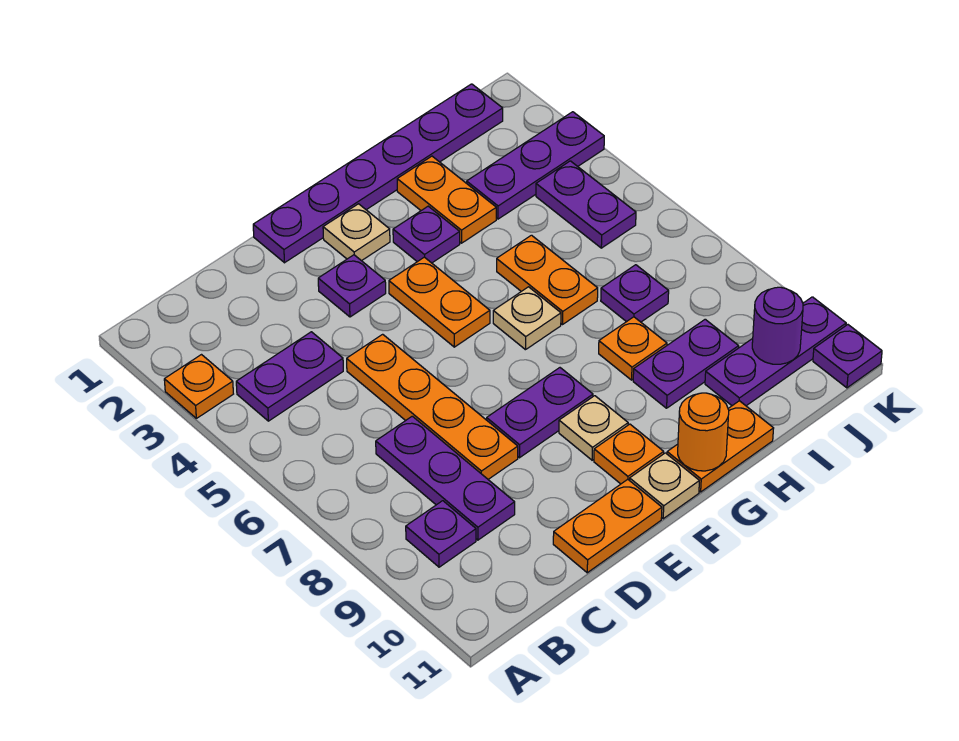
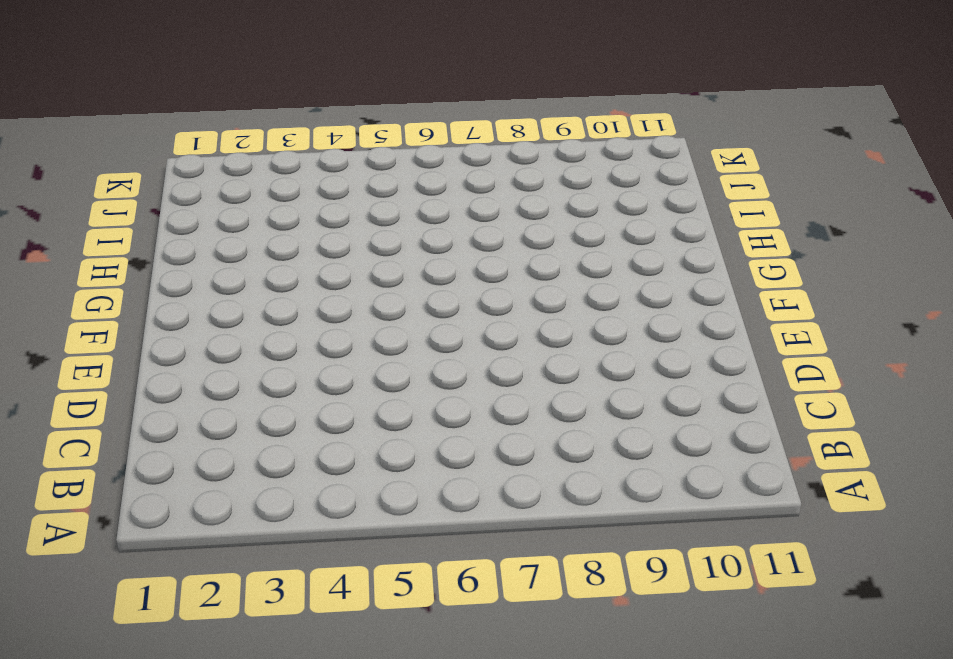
none -> orange 1x1 plate [164,355,233,418]
none -> purple 1x2 plate [236,332,343,421]
none -> purple 1x1 plate [406,501,476,567]

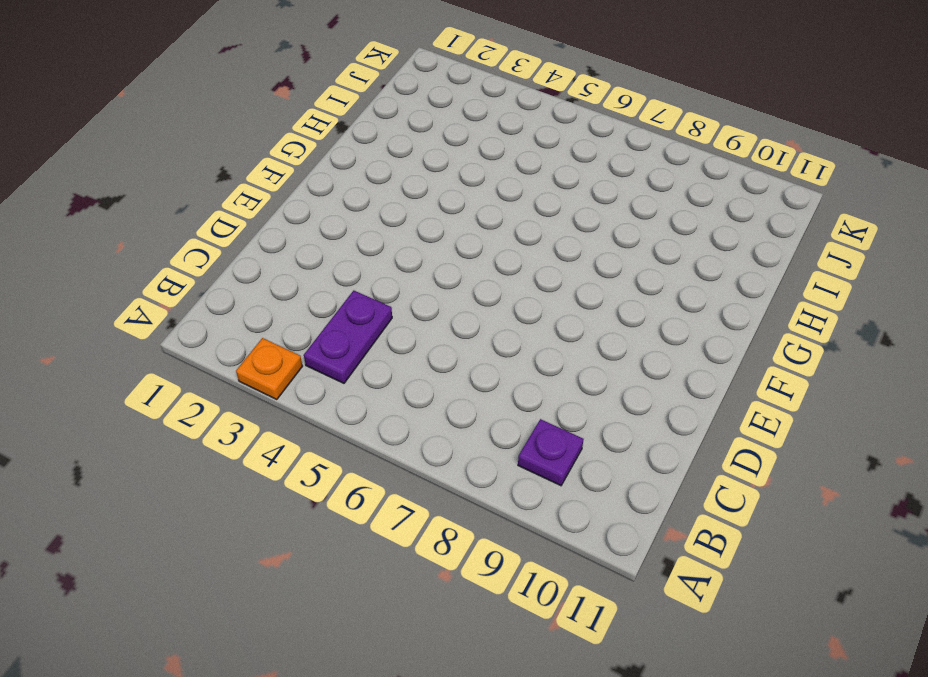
none -> purple 1x3 plate [376,416,515,540]
none -> orange 1x4 plate [347,334,518,479]
none -> orange 1x2 plate [553,479,662,573]

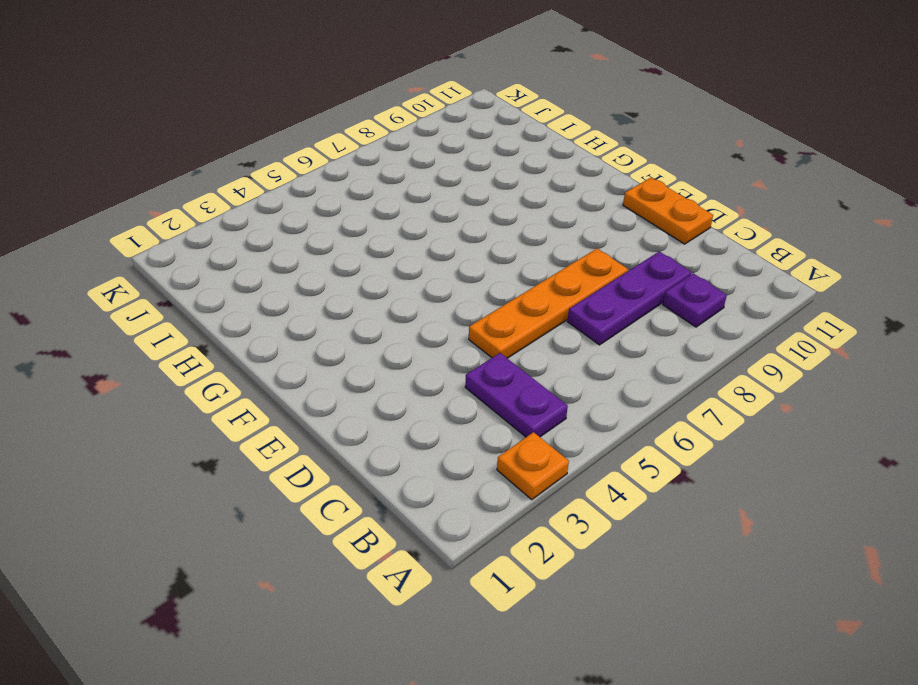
none -> purple 1x6 plate [253,84,503,263]
none -> purple 1x1 plate [318,255,386,317]
none -> purple 1x2 plate [487,368,593,458]

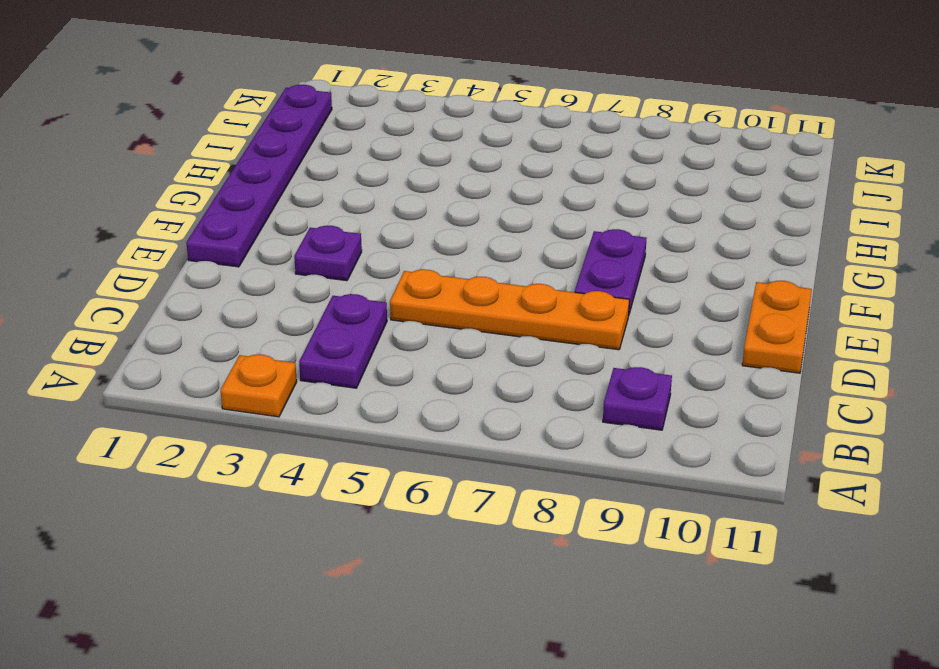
none -> purple 1x3 plate [376,416,515,540]
none -> tan 1x1 plate [323,204,390,261]
none -> orange 1x2 plate [389,257,490,347]

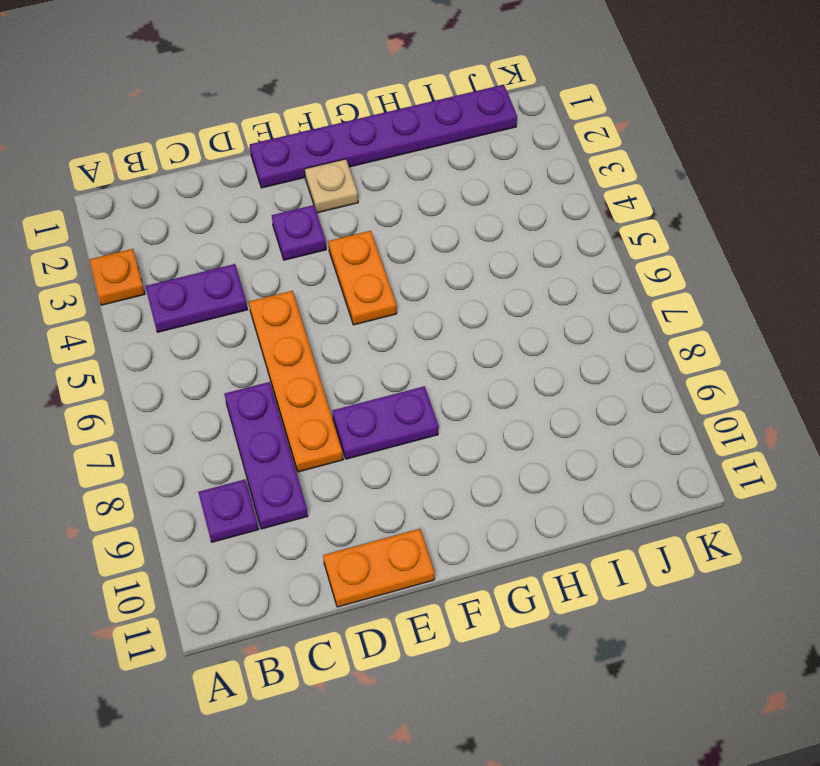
none -> tan 1x1 plate [559,396,628,460]
none -> orange 1x1 plate [594,424,664,484]
none -> tan 1x1 plate [630,453,699,519]

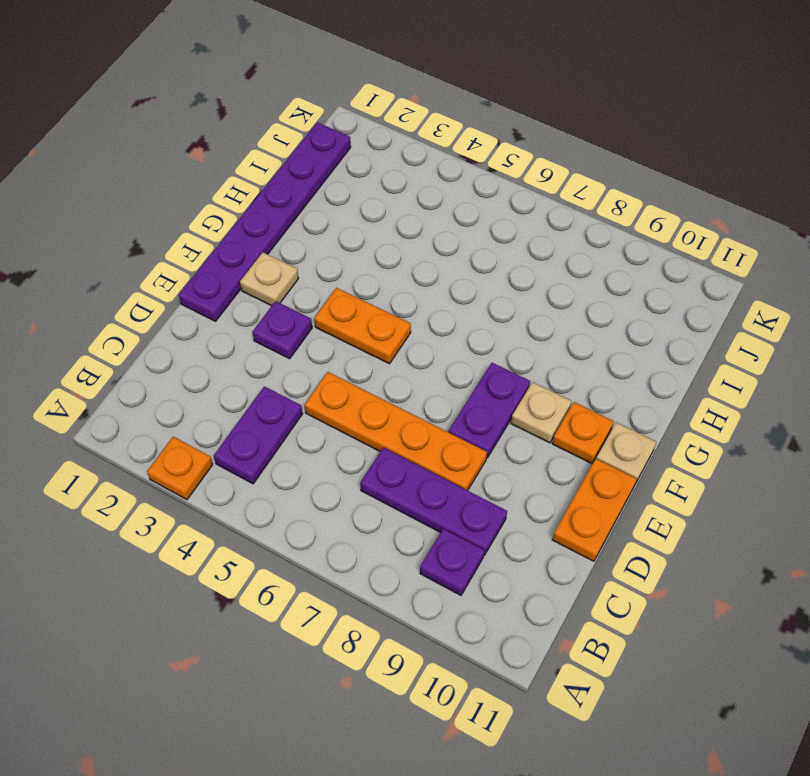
none -> purple 1x1 plate [393,206,460,263]
none -> tan 1x1 plate [493,287,561,350]
none -> orange 1x2 plate [667,401,774,492]

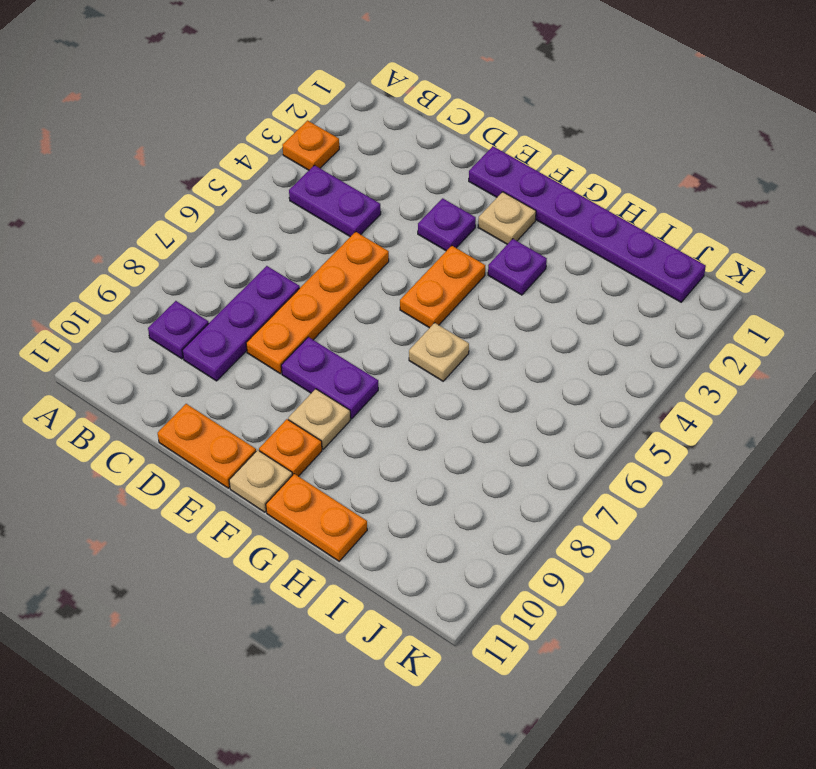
none -> orange 1x2 plate [397,156,496,243]
none -> orange 1x2 plate [497,235,598,324]
none -> orange 1x1 plate [599,317,667,380]

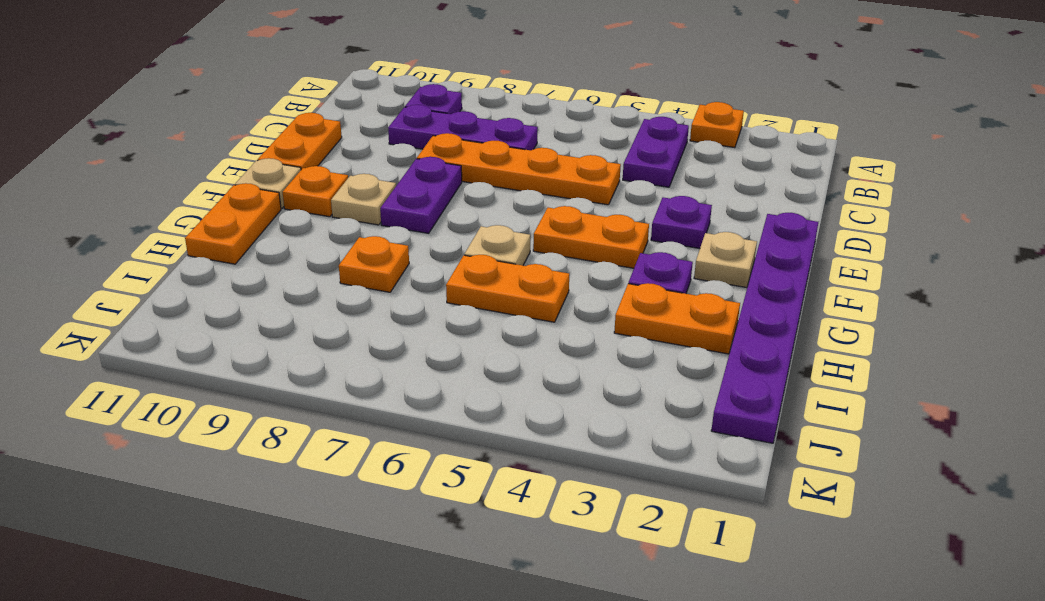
none -> purple 1x2 plate [633,319,739,408]
none -> purple 1x3 plate [467,112,604,219]
none -> purple 1x1 plate [601,265,669,322]

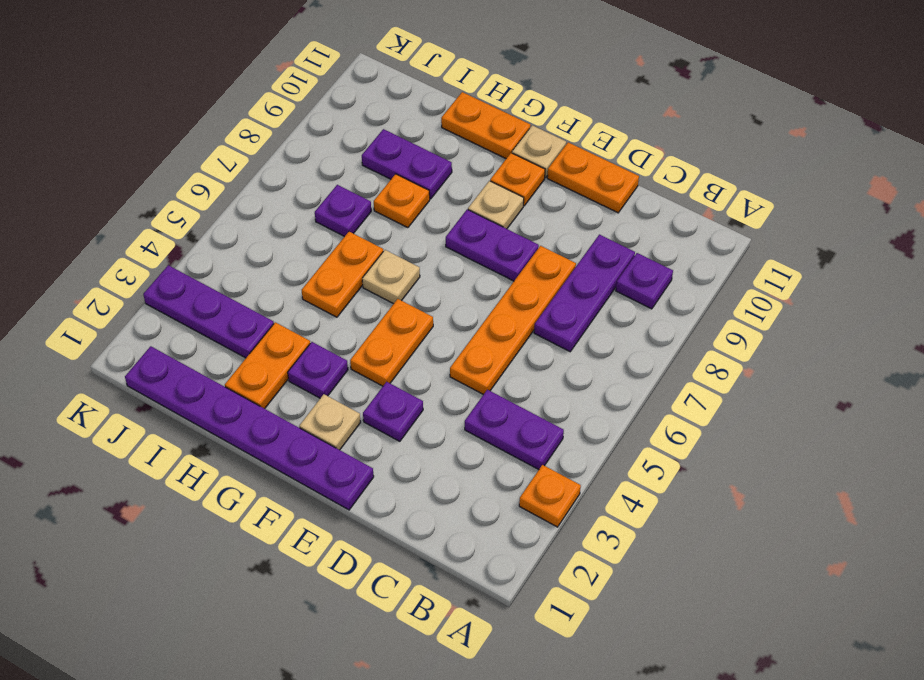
none -> purple 1x3 plate [705,297,846,406]
none -> purple 1x2 plate [536,161,636,248]
none -> purple 1x1 plate [813,325,882,388]

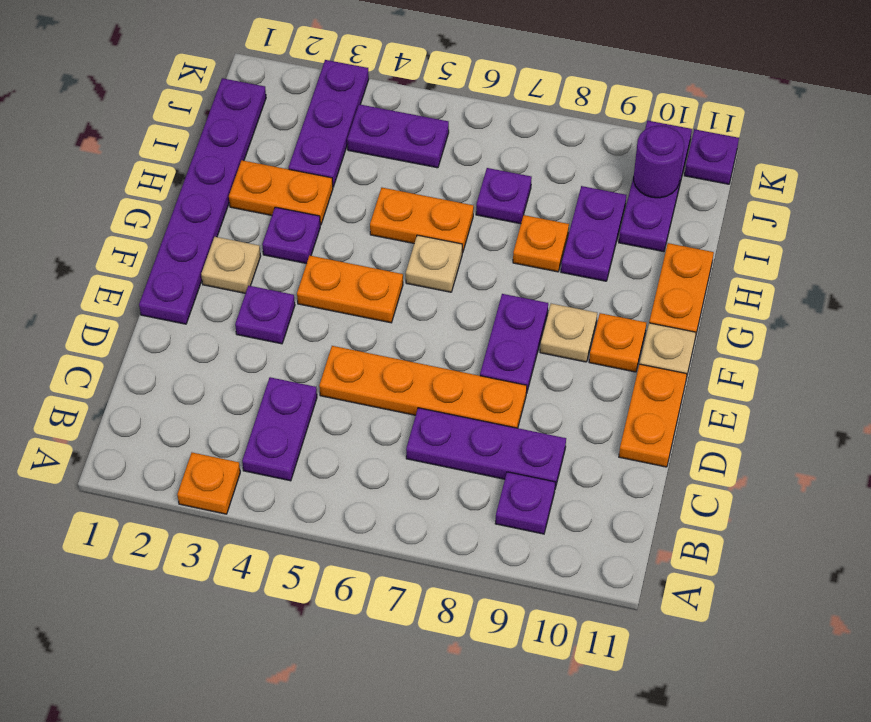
none -> orange 1x1 round brick [678,393,729,471]

